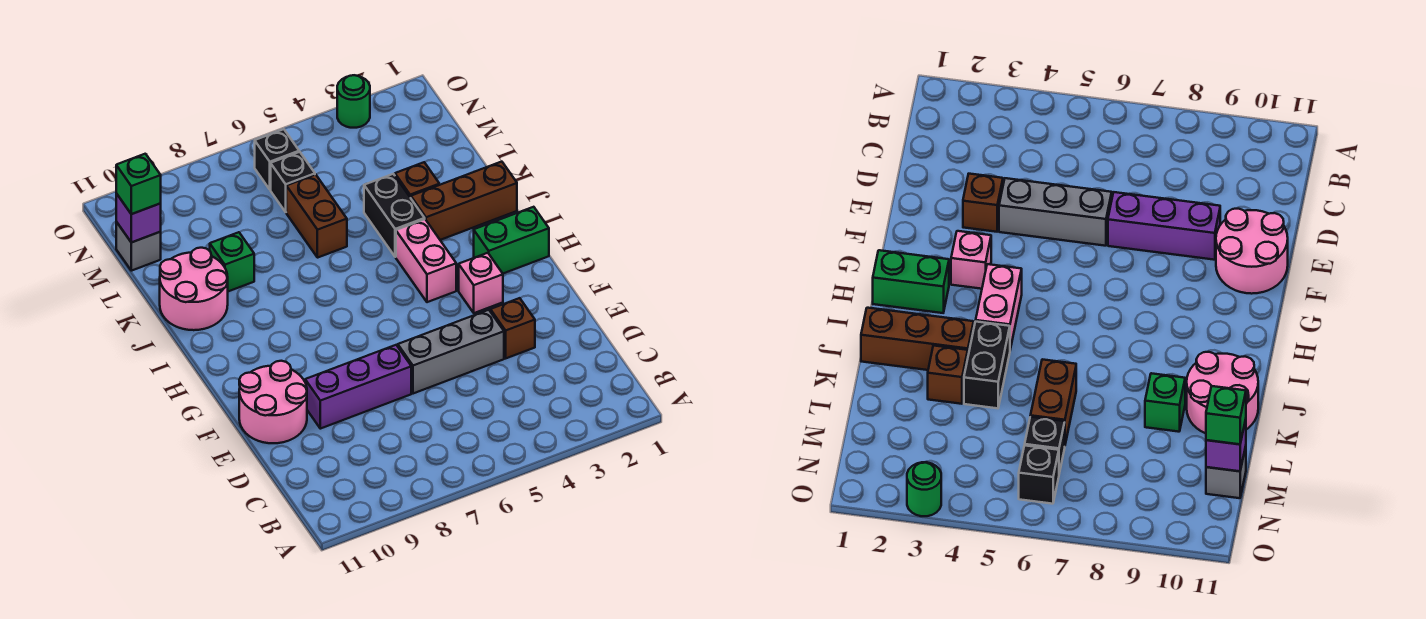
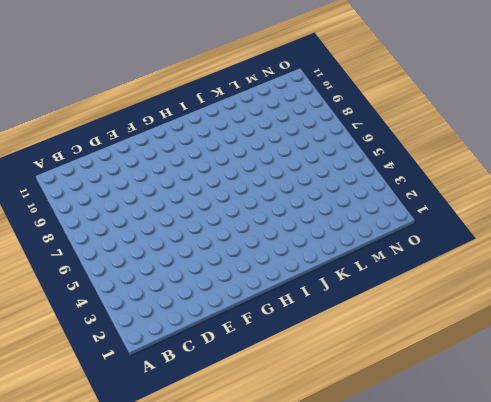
none -> brown 1x1 brick [490,298,535,358]
none -> grey 1x3 brick [398,310,504,394]
none -> purple 1x3 brick [305,345,411,429]

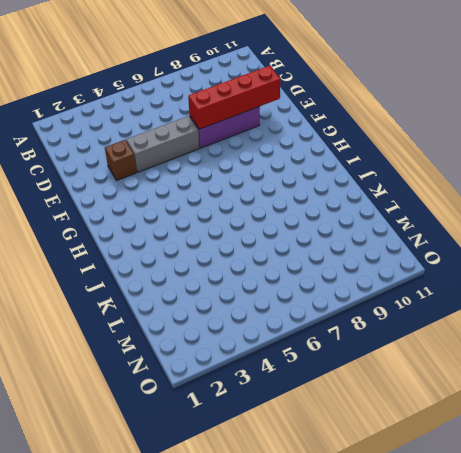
red 1x4 brick [188,66,280,129] -> none
none -> pink 2x2 round brick [239,361,307,443]
none -> pink 1x1 brick [459,253,503,313]
none -> green 1x2 brick [474,207,549,273]

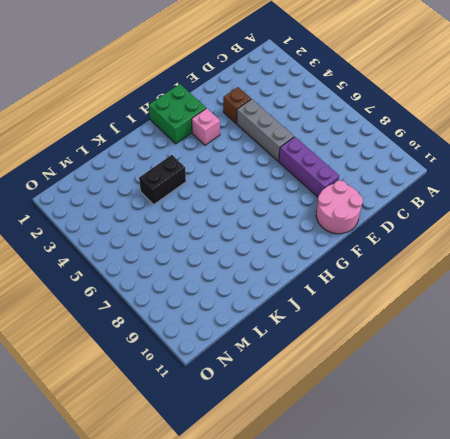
green 2x2 brick [149,84,206,144] -> green 1x2 brick [474,207,549,273]
none -> pink 1x2 brick [396,219,456,302]
none -> brown 1x3 brick [411,162,517,240]
none -> pink 2x2 round brick [160,248,228,330]

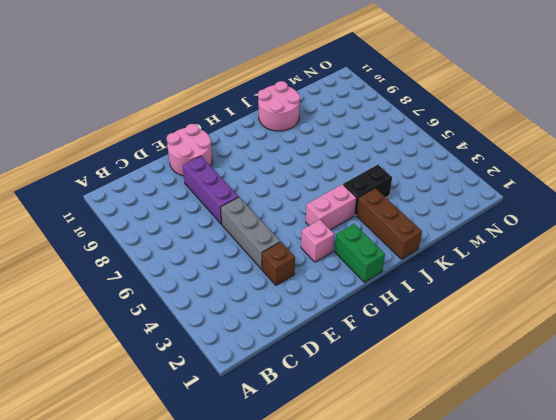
none -> brown 1x1 brick [395,162,439,198]
none -> brown 1x2 brick [286,175,347,258]
none -> green 1x1 brick [210,232,254,291]

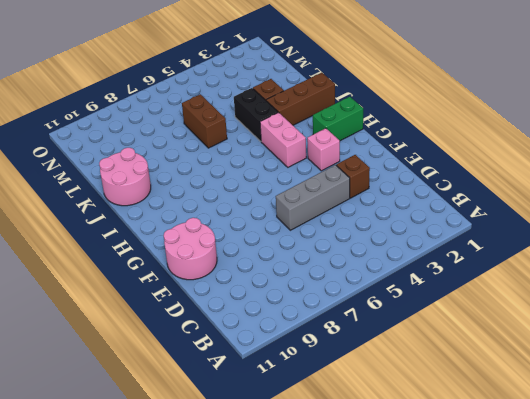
none -> purple 1x3 brick [305,345,411,429]
none -> green 1x1 brick [210,232,254,291]
none -> black 1x1 brick [271,152,315,212]

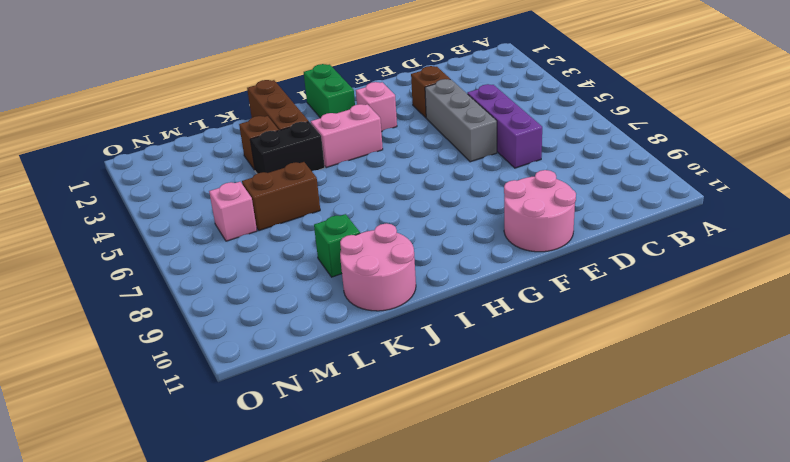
purple 1x3 brick [467,84,542,168] -> purple 1x3 brick moved to [305,345,411,429]
pink 1x1 brick [209,182,257,241] -> black 1x1 brick [271,152,315,212]
none -> grey 1x1 brick [116,222,161,271]
none -> black 1x1 brick [255,129,299,190]
none -> green 1x1 round brick [337,75,370,128]

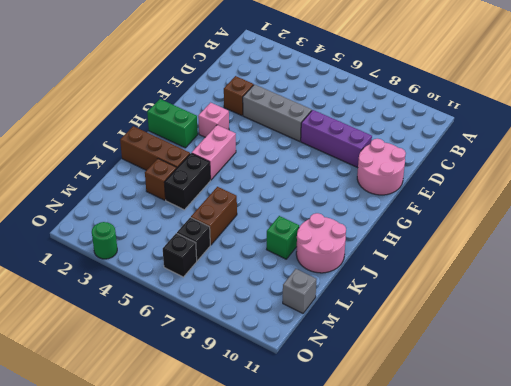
none -> purple 1x1 brick [116,194,161,242]
none -> green 1x1 brick [116,154,161,214]

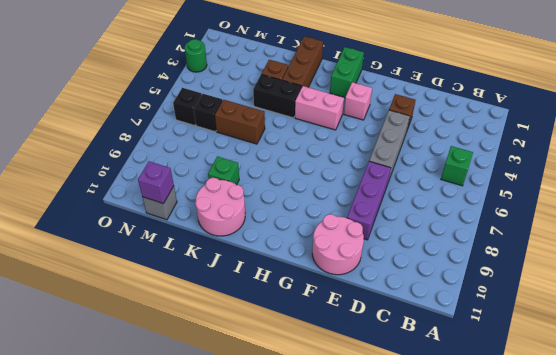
green 1x1 brick [441,146,473,186] -> green 1x1 brick moved to [116,154,161,214]

